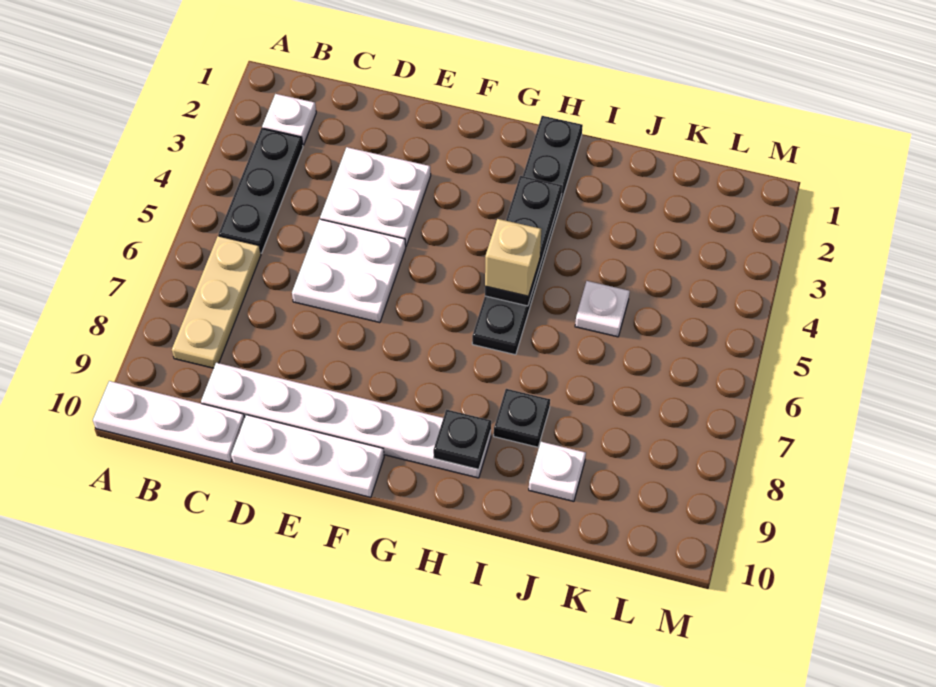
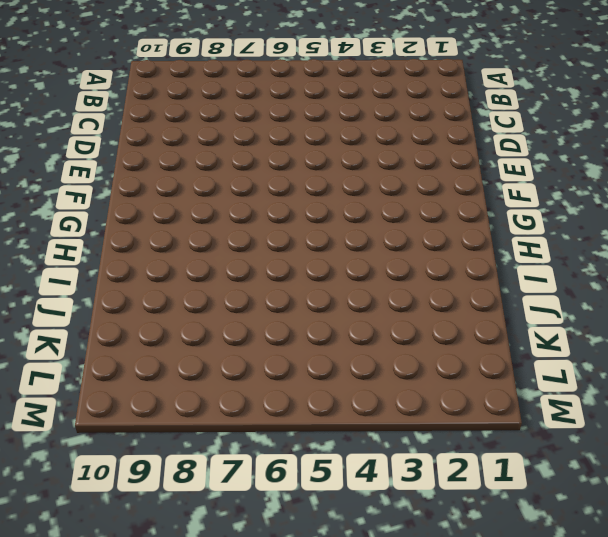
none -> white 1x3 plate [93,381,245,462]
none -> white 1x1 plate [262,94,316,145]
none -> black 1x3 plate [218,128,303,253]

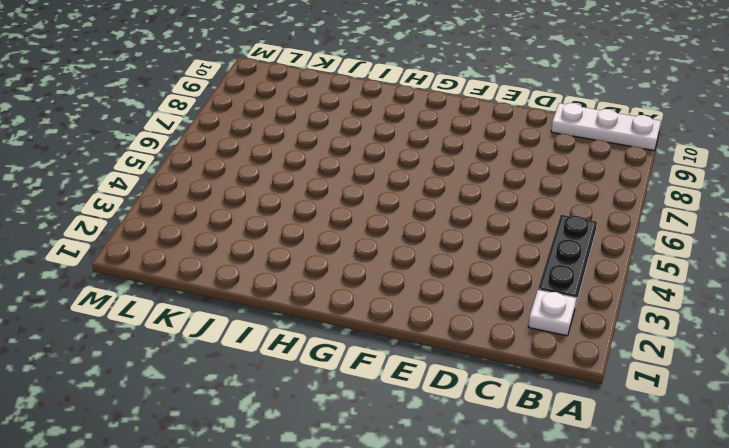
none -> tan 1x3 plate [172,236,261,368]
none -> white 1x6 plate [201,363,491,478]
none -> white 2x2 plate [320,147,431,246]

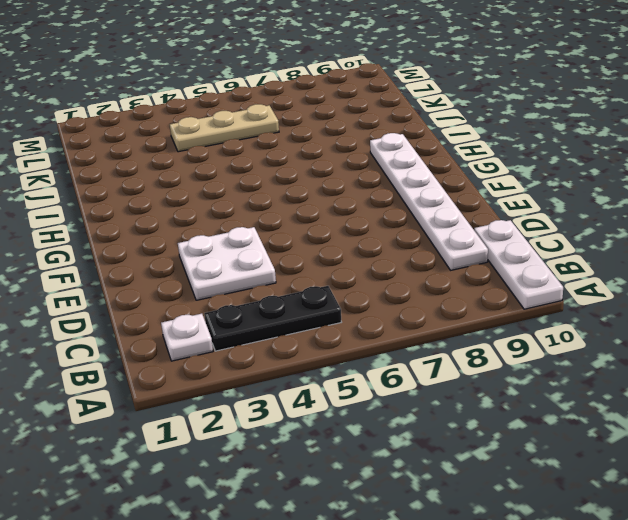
tan 1x3 plate [170,104,279,152] -> tan 1x3 plate moved to [172,236,261,368]
none -> white 2x2 plate [292,219,406,323]
none -> white 1x3 plate [231,415,384,497]
none -> black 1x6 plate [472,116,583,355]

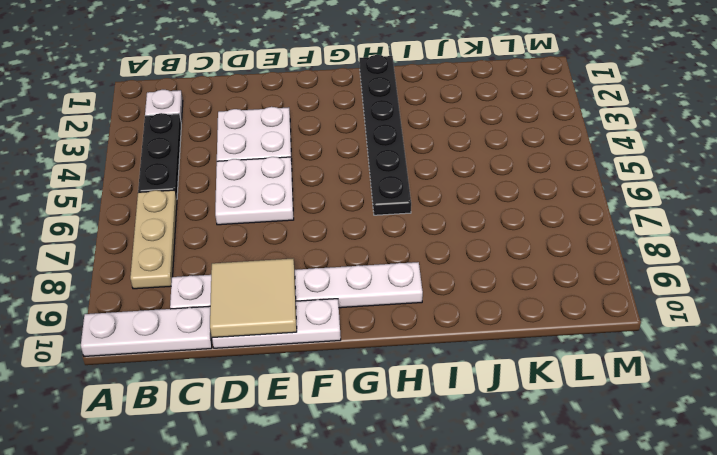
tan 2x2 tile [210,259,297,338] -> none
none -> black 1x1 plate [494,389,550,447]
none -> white 1x1 plate [575,281,630,337]
none -> white 1x1 plate [529,442,586,501]

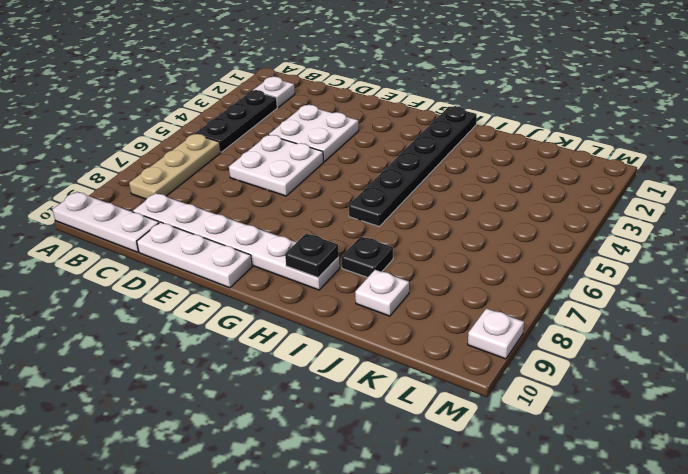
white 1x1 plate [468,308,524,359] -> white 1x1 plate moved to [575,281,630,337]
none -> black 1x3 plate [485,176,562,306]
none -> tan 1x1 brick [485,219,542,296]

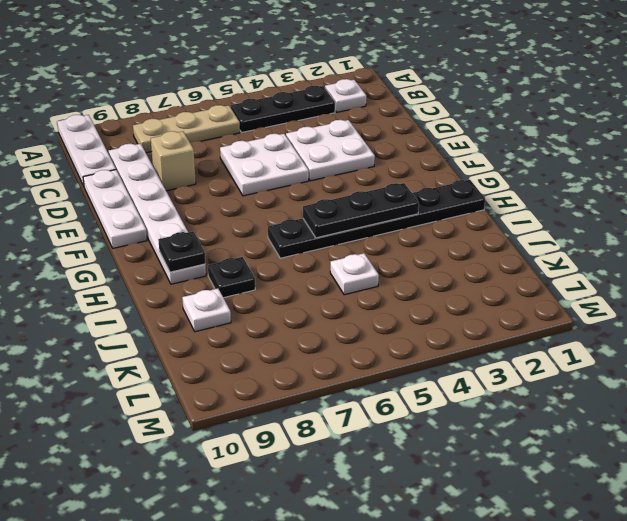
tan 1x1 brick [151,131,196,191] -> tan 1x1 brick moved to [485,219,542,296]

